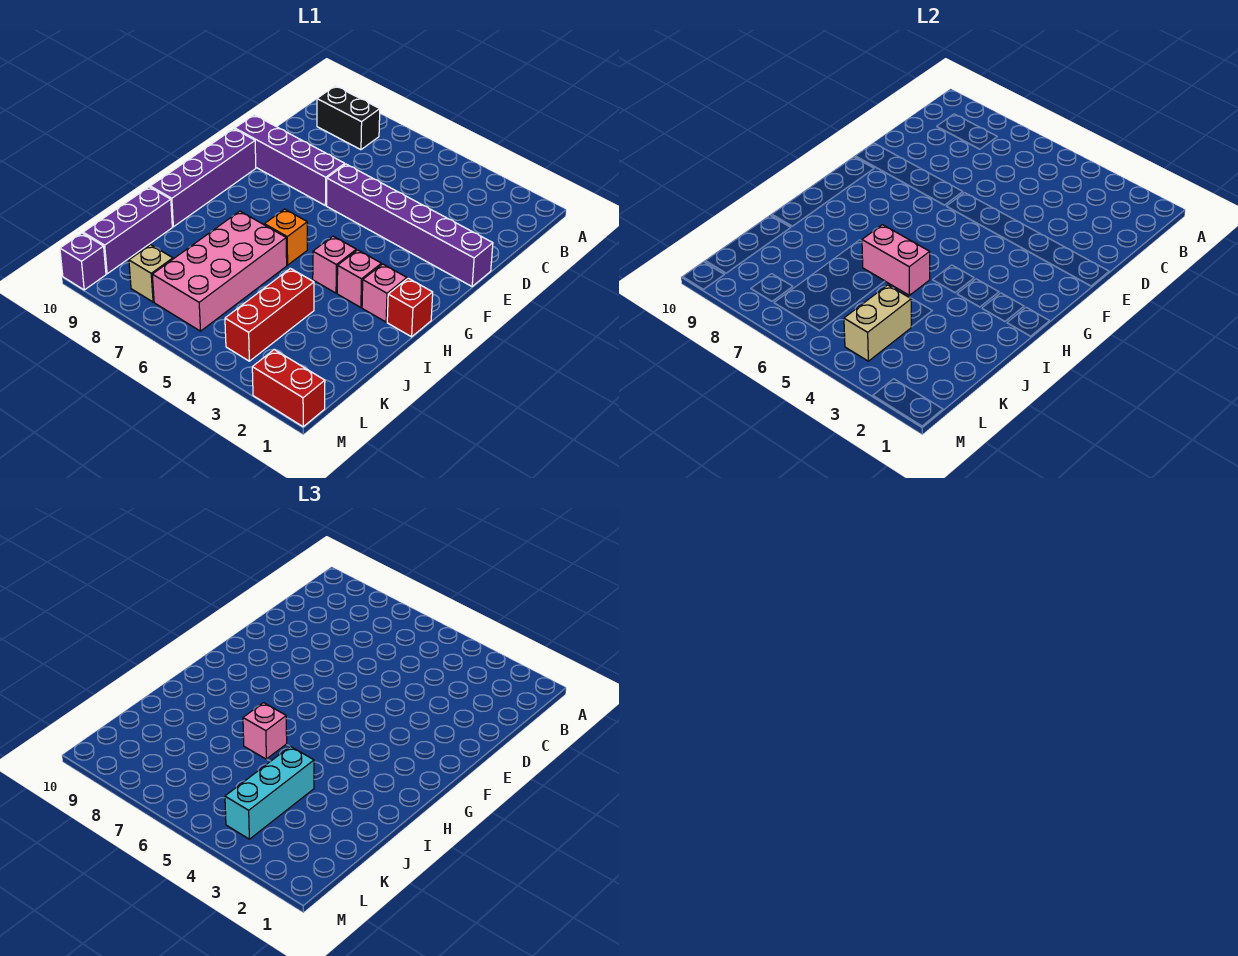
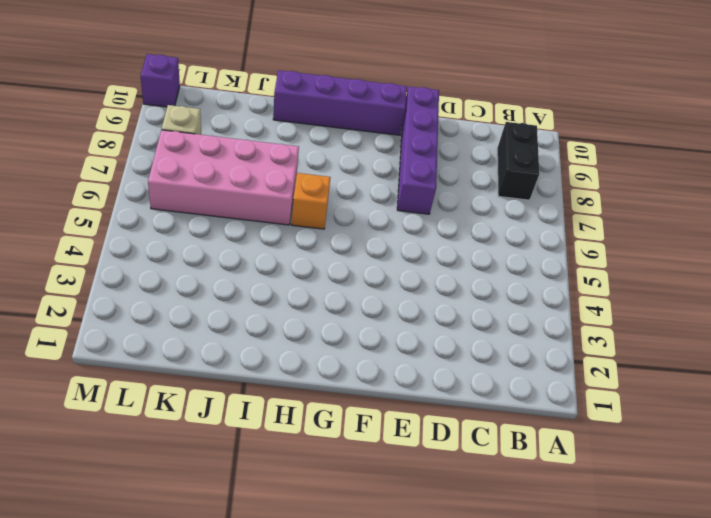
none -> purple 1x6 brick [327,164,493,286]
none -> red 1x1 brick [387,278,433,337]
none -> pink 1x1 brick [362,264,407,322]

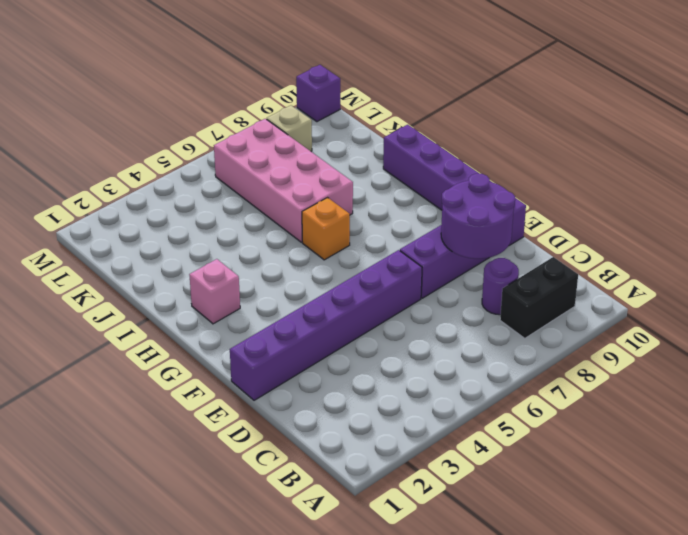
purple 1x1 round brick [482,258,519,315] -> none
purple 2x2 round brick [441,174,515,259] -> none
none -> red 1x1 brick [387,278,433,337]
none -> pink 1x1 brick [337,250,381,307]
none -> pink 1x1 brick [313,236,356,293]

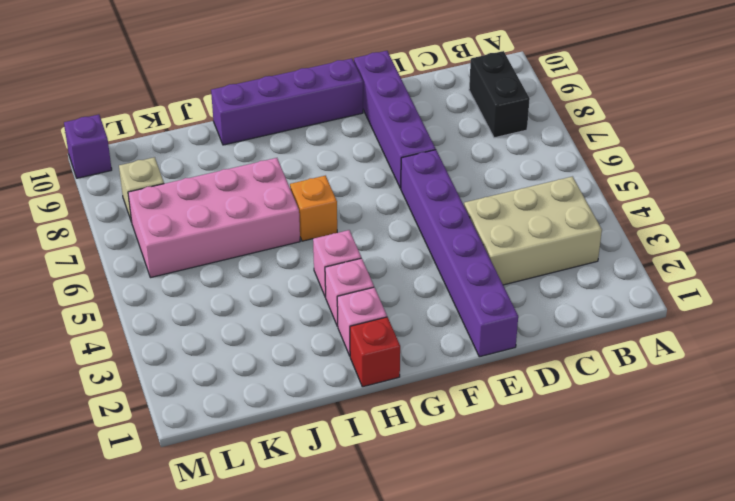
tan 2x3 brick [464,177,602,285] -> none
none -> red 1x3 brick [225,268,314,361]
none -> purple 1x3 brick [83,187,172,274]
none -> red 1x2 brick [252,350,325,427]

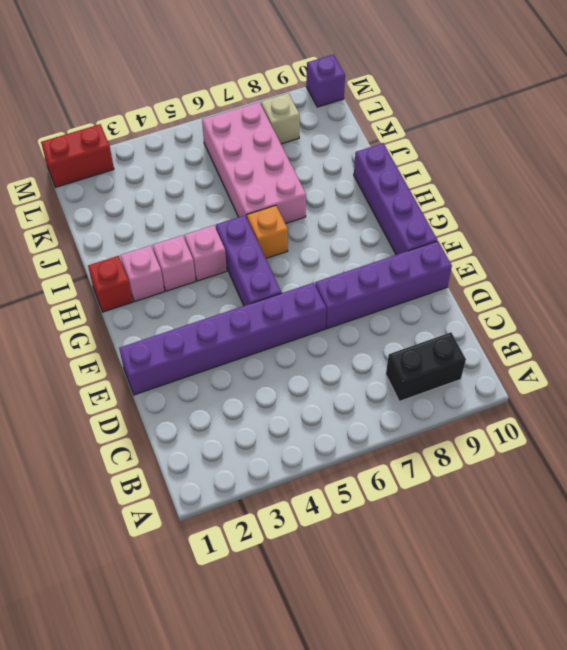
purple 1x3 brick [216,215,281,306] -> purple 1x3 brick moved to [83,187,172,274]
none -> red 1x3 brick [225,268,314,361]
none -> pink 1x2 brick [862,225,930,295]
none -> tan 1x2 brick [844,285,911,361]

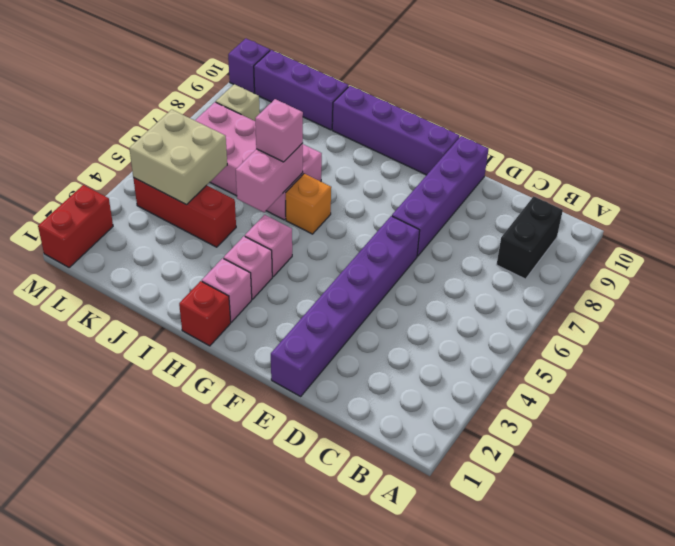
tan 2x2 brick [129,110,227,205] -> tan 1x2 brick [844,285,911,361]
none -> cyan 1x3 brick [225,746,314,839]

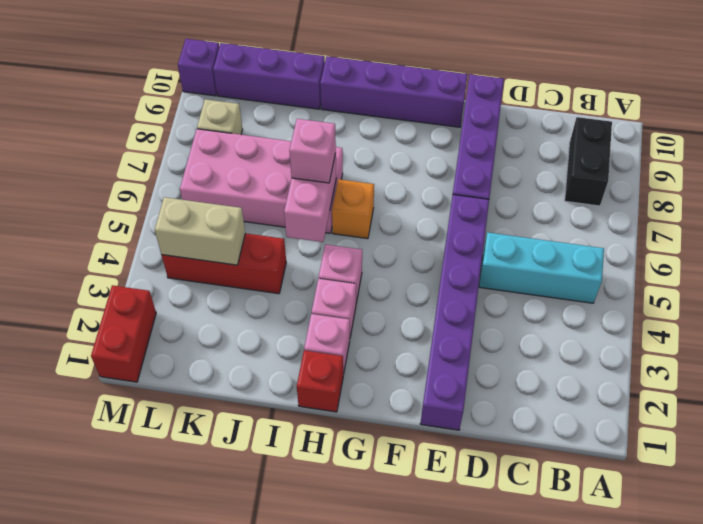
cyan 1x3 brick [479,232,604,303] -> cyan 1x3 brick moved to [225,746,314,839]

